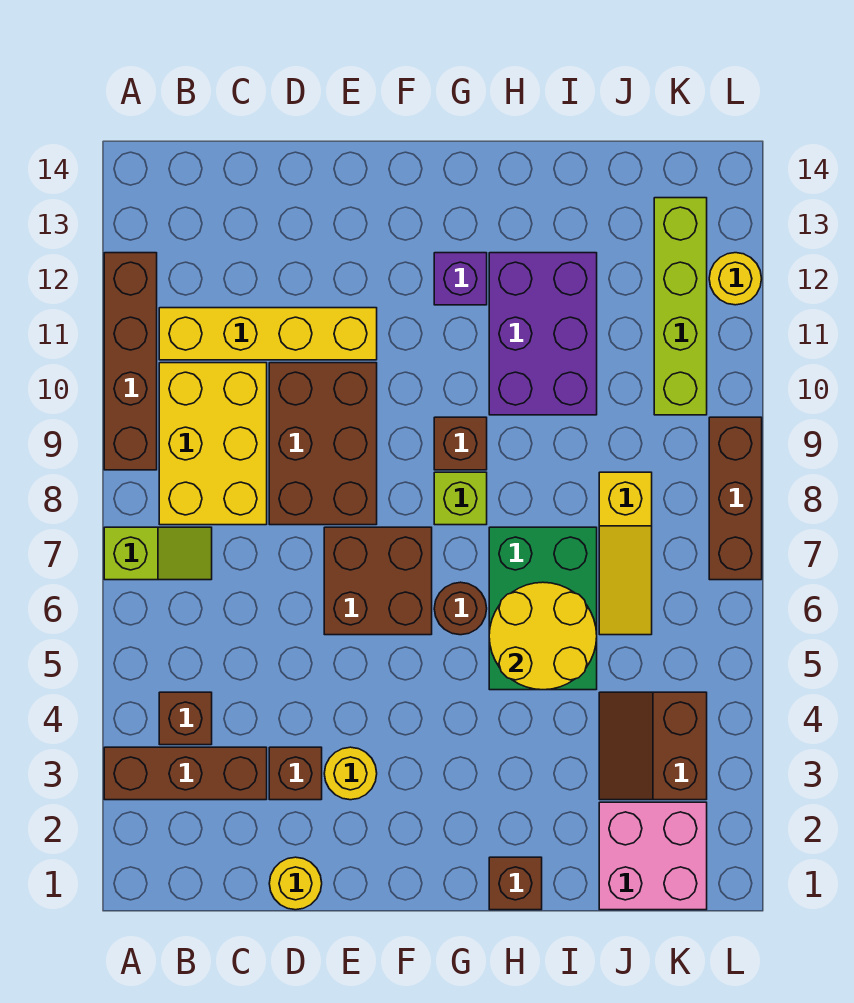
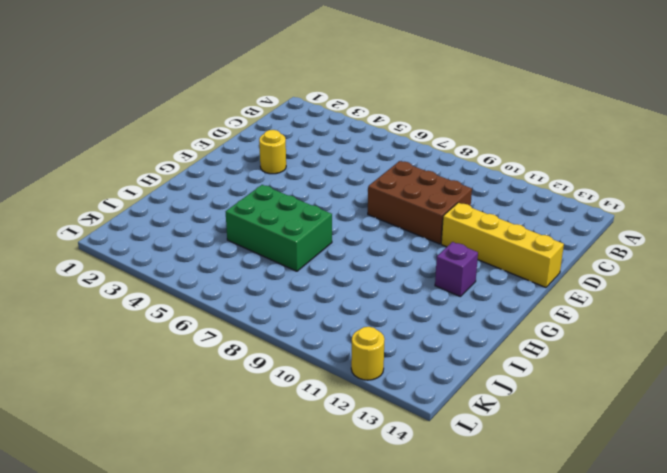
yellow 1x4 brick [441,203,564,287] -> yellow 1x4 brick turned to [159,308,377,360]
none -> brown 1x3 brick [104,747,267,800]
none -> lime 1x2 slope [104,527,212,580]
none -> brown 1x4 brick [104,253,157,470]

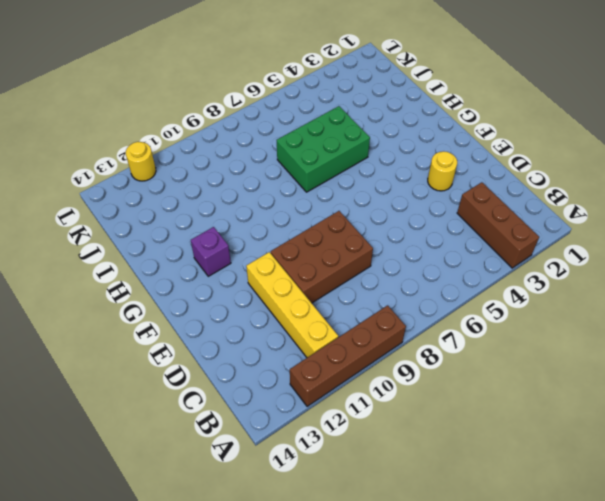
none -> lime 1x2 slope [104,527,212,580]
none -> brown 1x1 brick [159,692,212,745]
none -> yellow 2x3 brick [159,363,267,525]

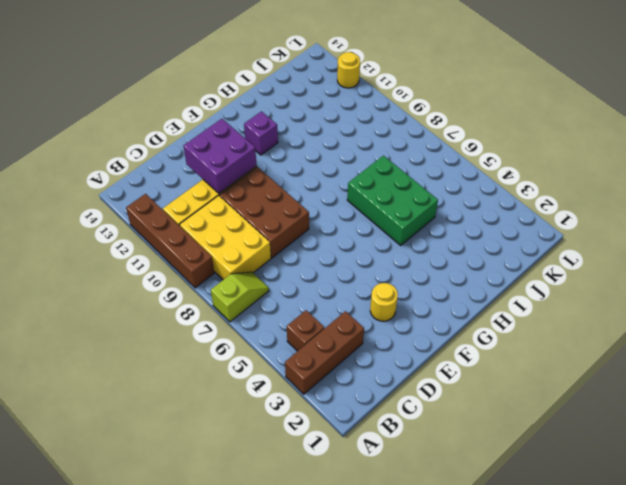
purple 2x2 brick [183,119,257,193] -> none
none -> yellow 1x1 round brick [269,857,322,910]
none -> brown 1x1 brick [269,747,322,800]
none -> brown 2x2 brick [324,527,432,635]

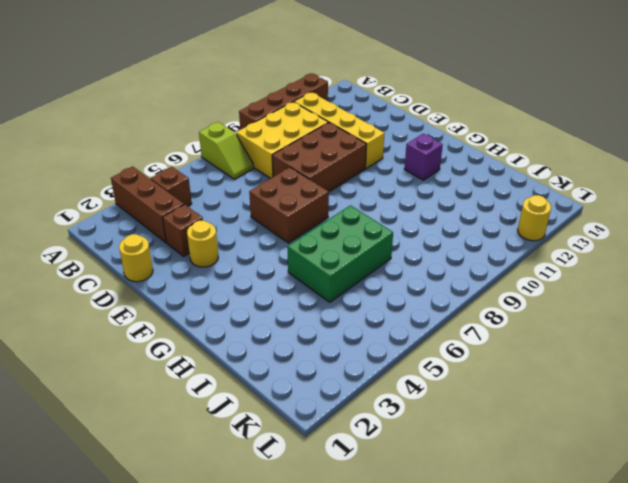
none -> brown 1x1 round brick [434,582,487,635]
none -> lime 1x1 brick [434,472,487,525]
none -> brown 1x1 brick [434,417,487,470]

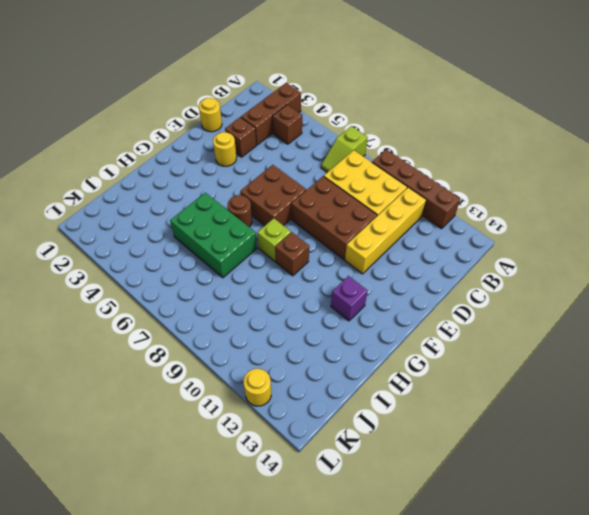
none -> brown 1x1 brick [489,857,542,910]
none -> purple 2x3 brick [489,253,597,415]
none -> pink 2x2 brick [599,802,707,910]

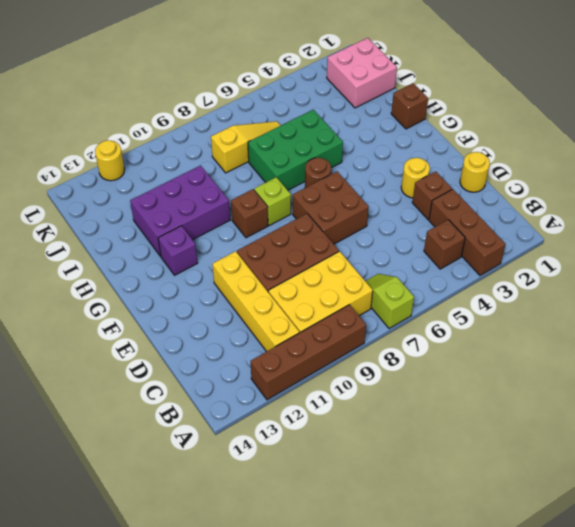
none -> brown 2x2 slope [599,692,707,800]
none -> lime 1x4 brick [654,198,707,415]
none -> brown 1x3 brick [709,417,762,580]

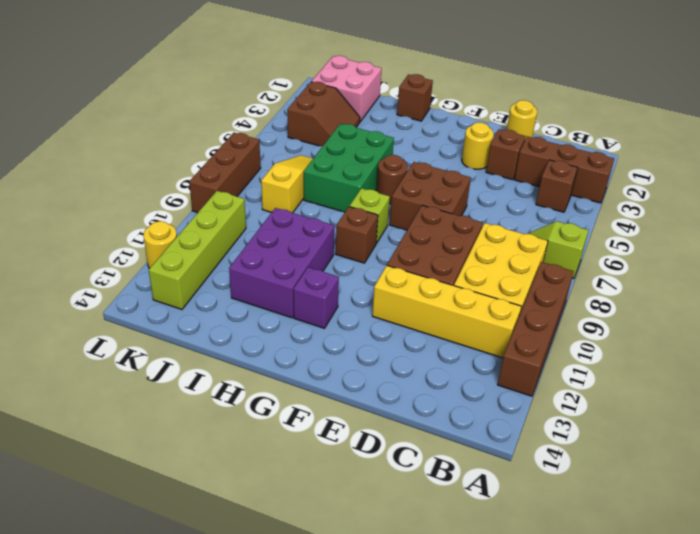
none -> yellow 2x2 round brick [489,582,597,690]

